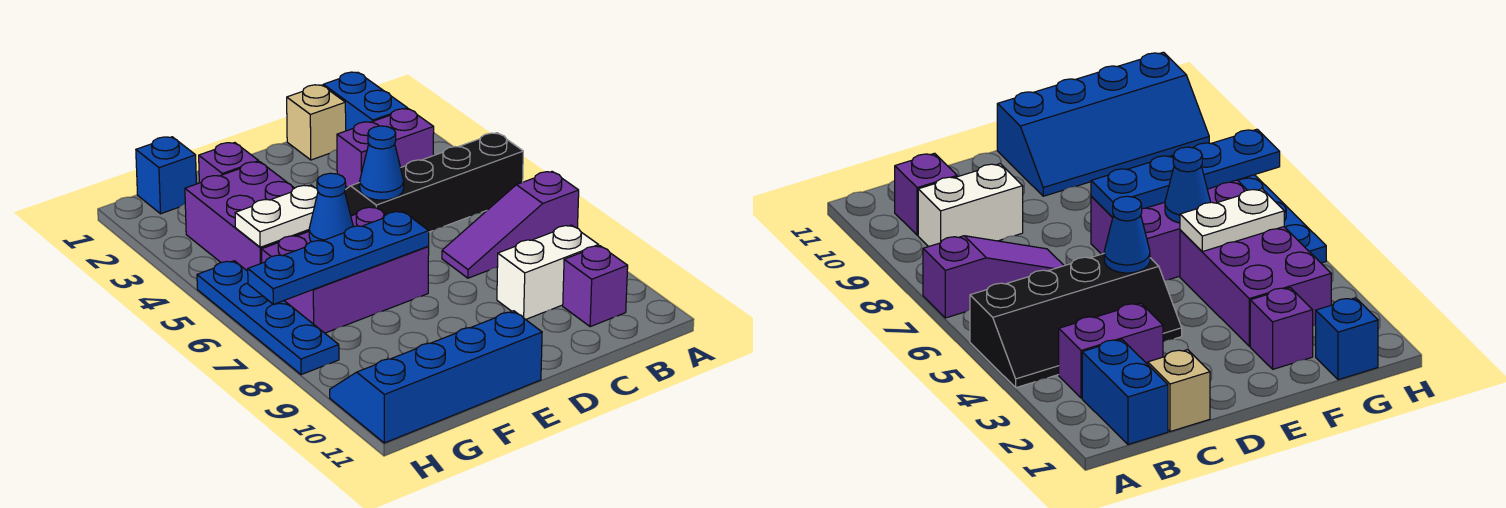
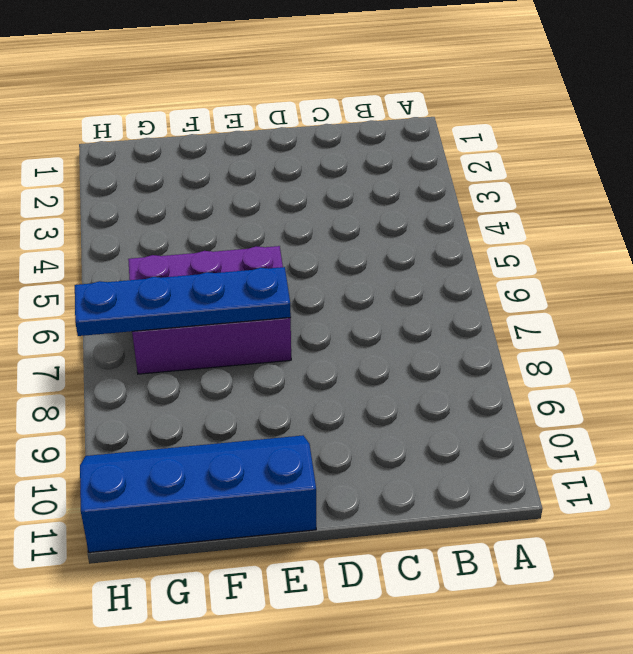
none -> black 2x4 slope [345,133,523,232]
none -> purple 1x3 slope [442,172,579,278]
none -> blue 1x2 brick [323,72,408,131]

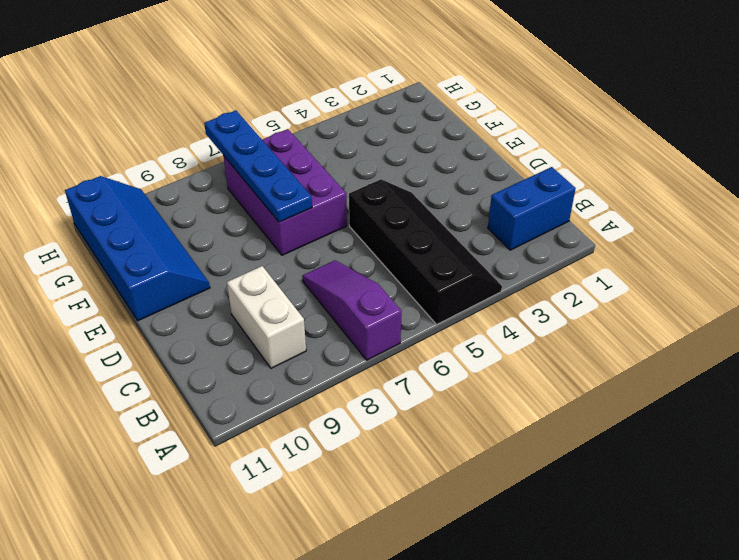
none -> purple 1x2 brick [337,109,434,188]
none -> purple 1x1 brick [563,246,628,327]
none -> tan 1x1 brick [287,85,346,160]

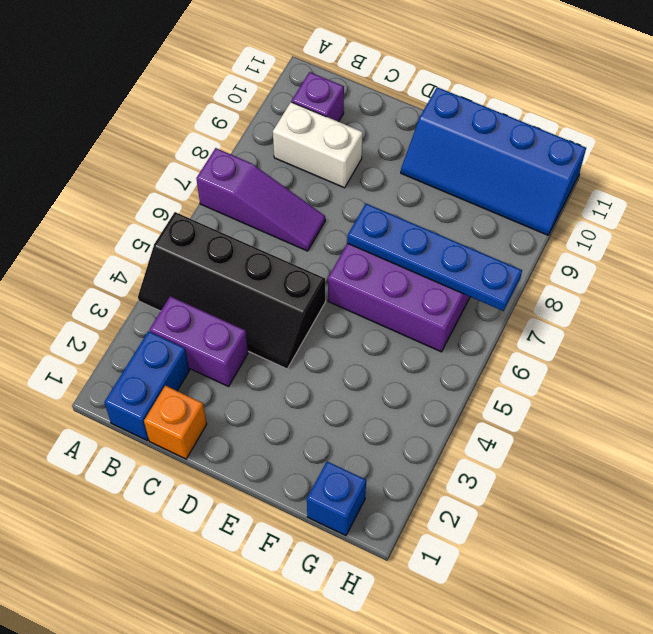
orange 1x1 brick [144,386,207,459] -> tan 1x1 brick [287,85,346,160]
none -> purple 1x1 brick [199,143,259,183]
none -> purple 2x3 brick [185,162,309,271]
none -> blue 1x4 plate [197,261,339,375]

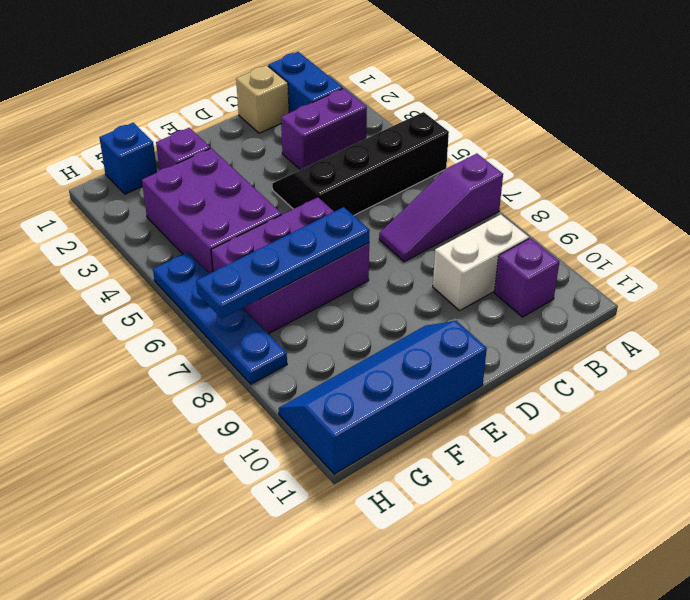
none -> blue 1x1 cone [360,126,404,200]
none -> white 1x2 plate [235,185,318,247]
none -> blue 1x1 cone [309,173,353,242]

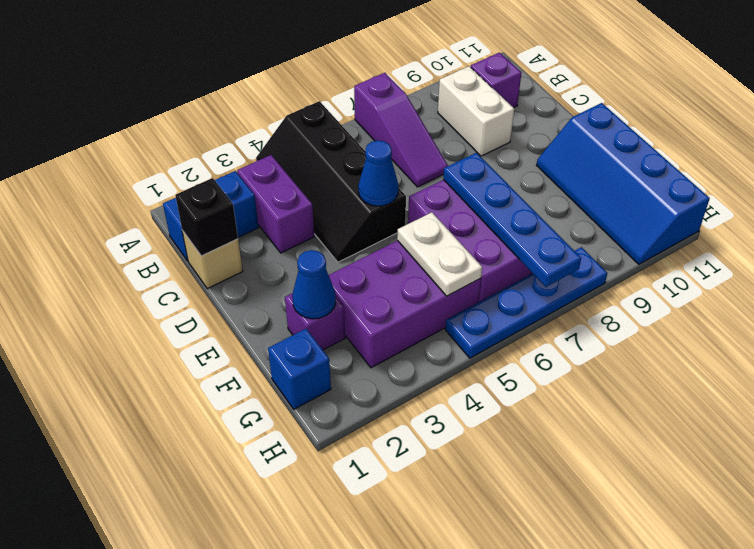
black 1x1 brick [175,178,238,256] -> none
blue 1x1 cone [292,250,336,319] -> blue 1x1 cone moved to [309,173,353,242]

